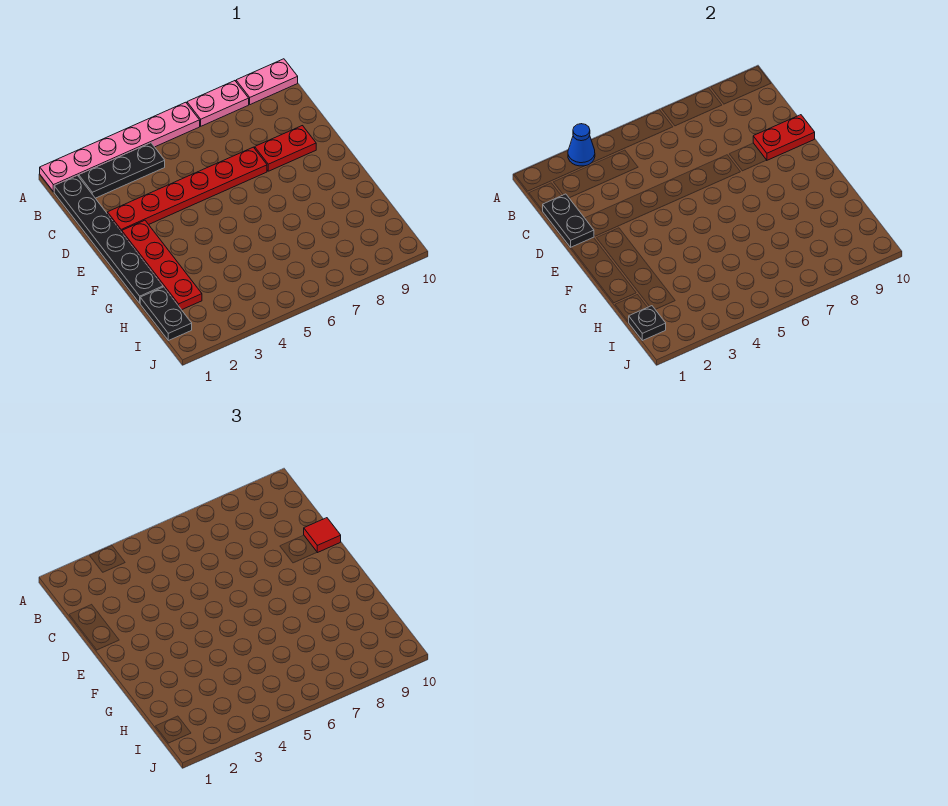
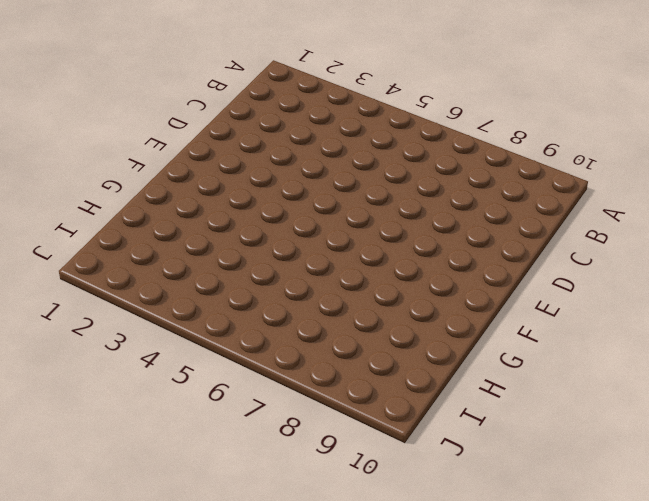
none -> pink 1x6 plate [40,102,200,192]
none -> pink 1x2 plate [187,81,249,126]
none -> pink 1x2 plate [236,59,298,105]

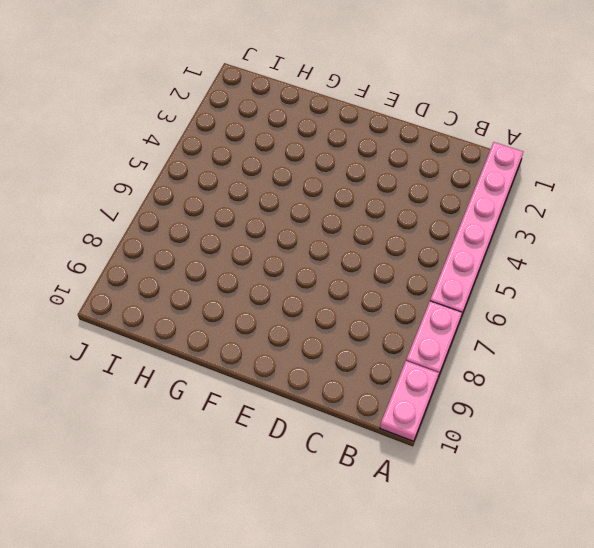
none -> black 1x6 plate [54,175,163,303]
none -> black 1x3 plate [79,143,165,198]
none -> red 1x6 plate [107,147,267,232]

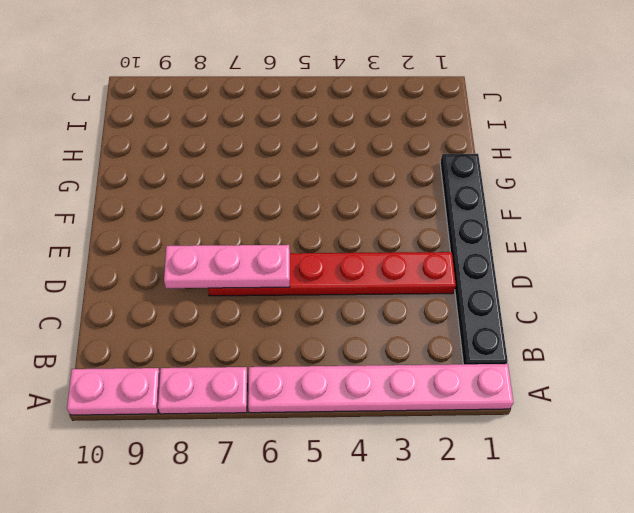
pink 1x3 plate [164,245,290,288] -> none
none -> black 1x3 plate [79,143,165,198]
none -> red 1x2 plate [255,126,316,171]
none -> red 1x4 plate [122,220,202,310]

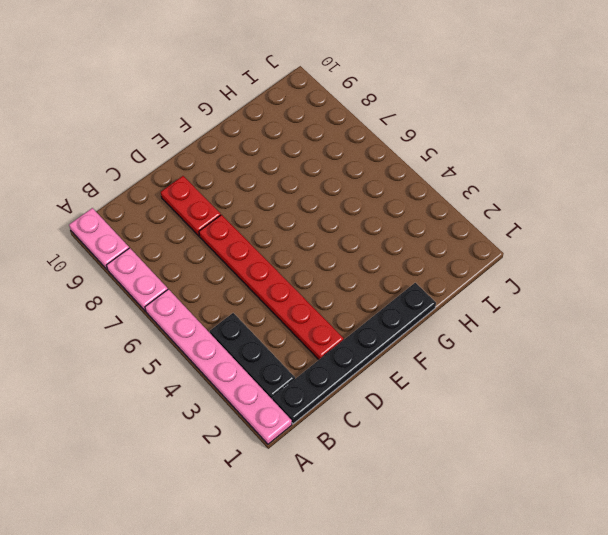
none -> red 1x4 plate [122,220,202,310]
none -> black 1x2 plate [140,287,192,341]
none -> blue 1x1 cone [568,124,595,166]

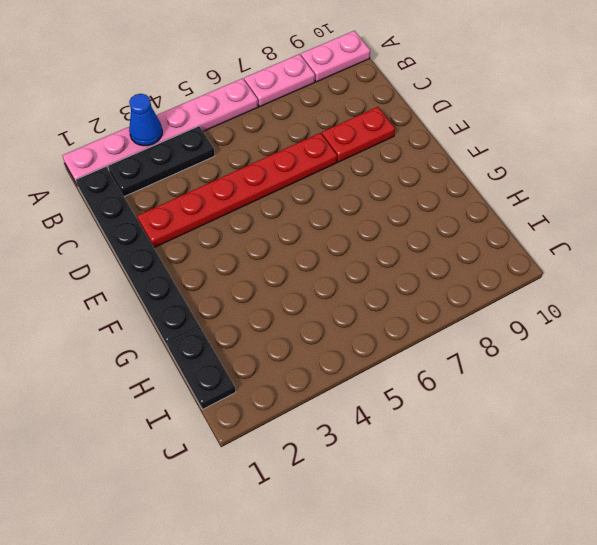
none -> red 1x4 plate [122,220,202,310]
none -> black 1x2 plate [542,194,594,247]
none -> red 1x2 plate [753,115,815,160]

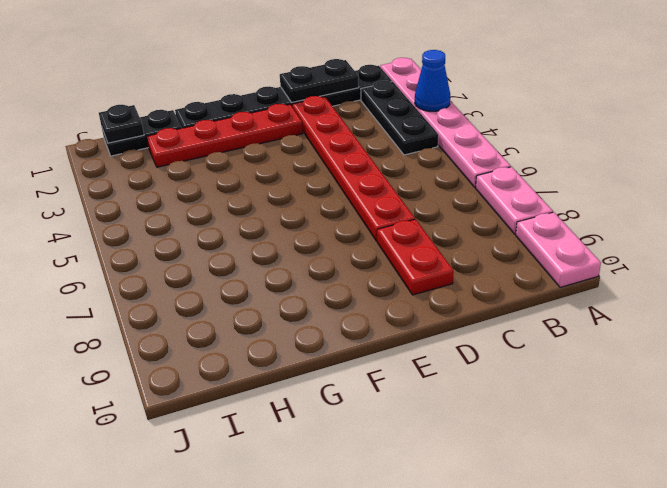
none -> red 1x2 plate [753,115,815,160]
none -> red 1x1 tile [304,518,341,553]

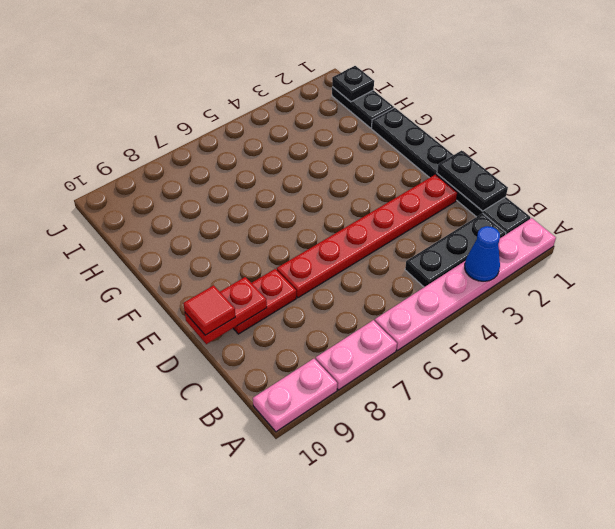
none -> red 1x4 plate [122,220,202,310]

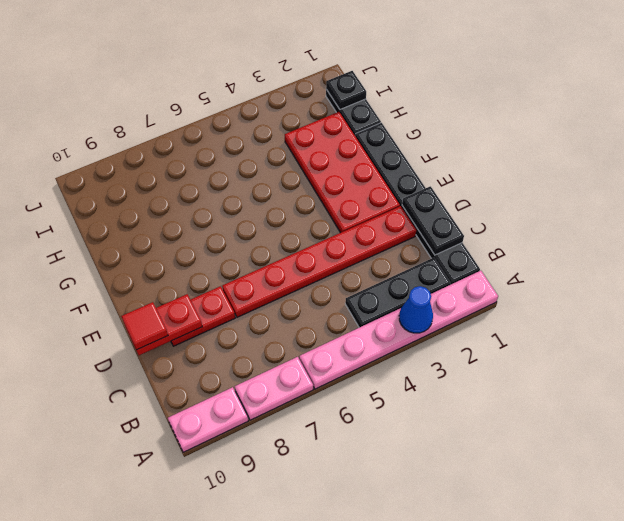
red 2x4 plate [285,112,400,233] -> red 1x4 plate [122,220,202,310]

